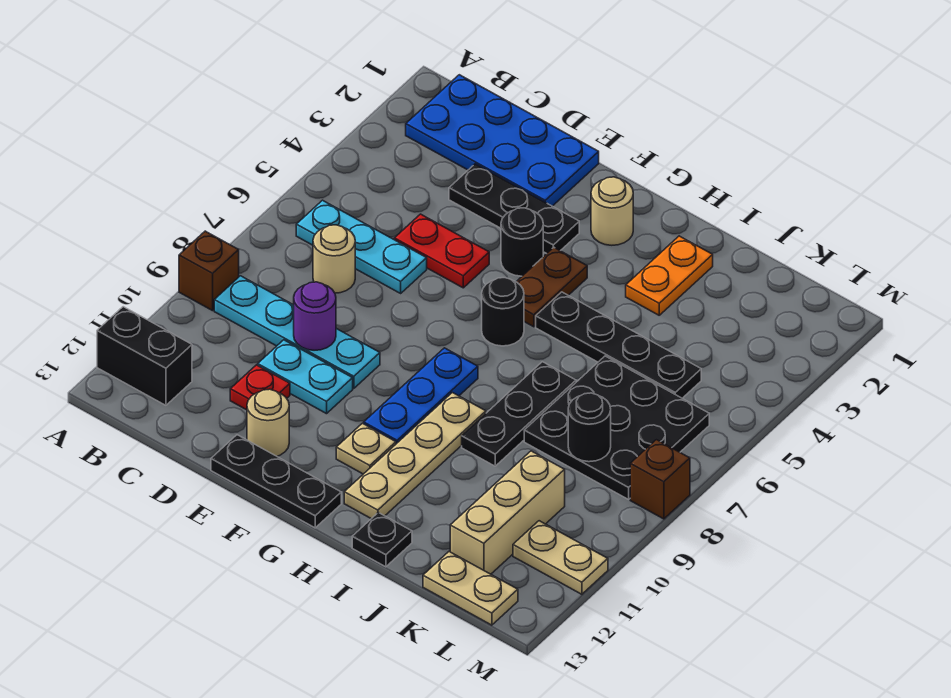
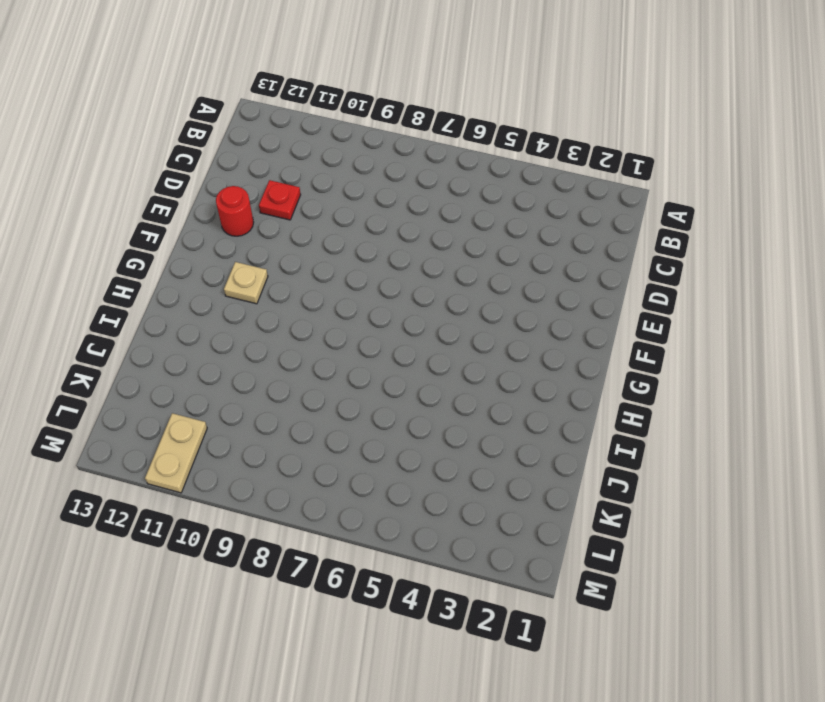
red 1x1 round brick [216,186,254,236] -> tan 1x1 round brick [247,389,289,456]
none -> brown 1x1 brick [179,231,239,311]
none -> black 1x2 brick [97,307,192,405]
none -> blue 2x4 plate [406,75,599,206]
none -> cyan 1x3 plate [296,200,427,293]

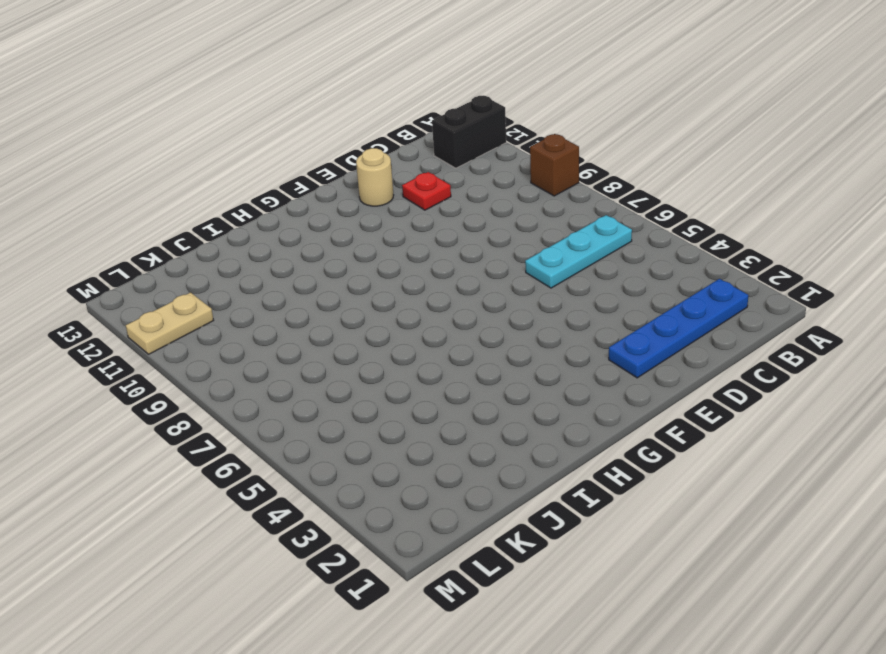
blue 1x4 plate [609,279,748,378] -> blue 2x4 plate [406,75,599,206]
none -> cyan 1x4 plate [214,276,380,388]
none -> tan 1x1 round brick [313,225,355,293]
none -> black 1x3 plate [449,164,579,254]
none -> red 1x2 plate [394,214,489,288]

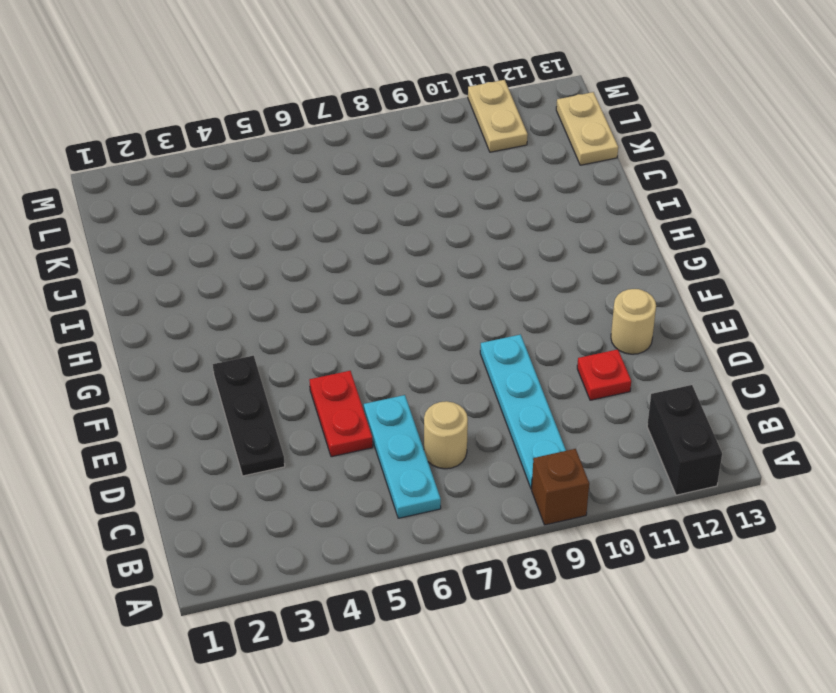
none -> blue 2x4 plate [406,75,599,206]
none -> cyan 1x2 plate [258,340,353,414]
none -> black 1x3 plate [211,435,341,528]
none -> black 1x1 round brick [501,208,543,276]

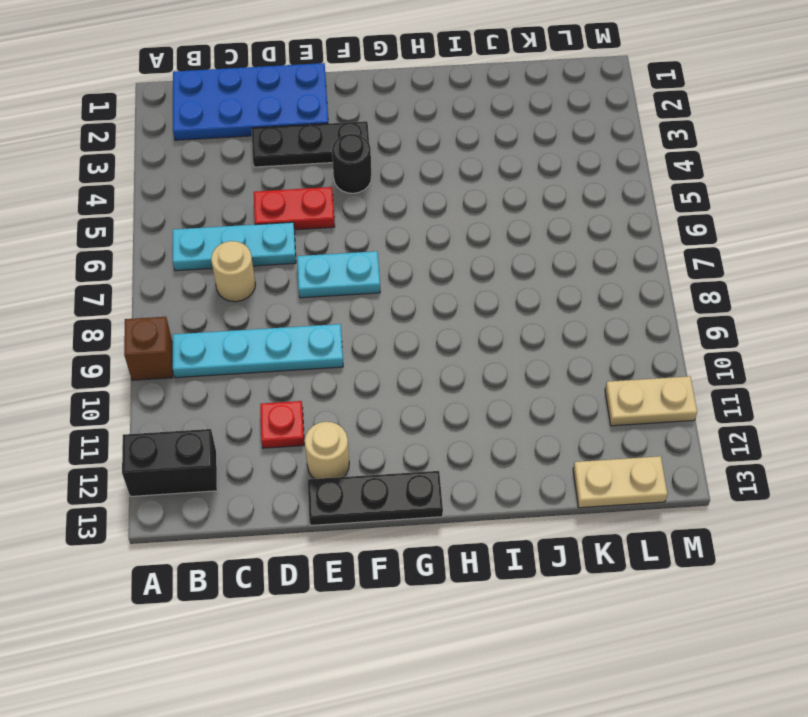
cyan 1x2 plate [297,251,380,298] -> cyan 1x2 plate moved to [258,340,353,414]
none -> tan 1x1 round brick [591,177,633,245]
none -> brown 1x2 plate [516,247,587,327]
none -> black 1x1 round brick [482,278,524,346]
none -> blue 1x3 plate [364,348,478,444]

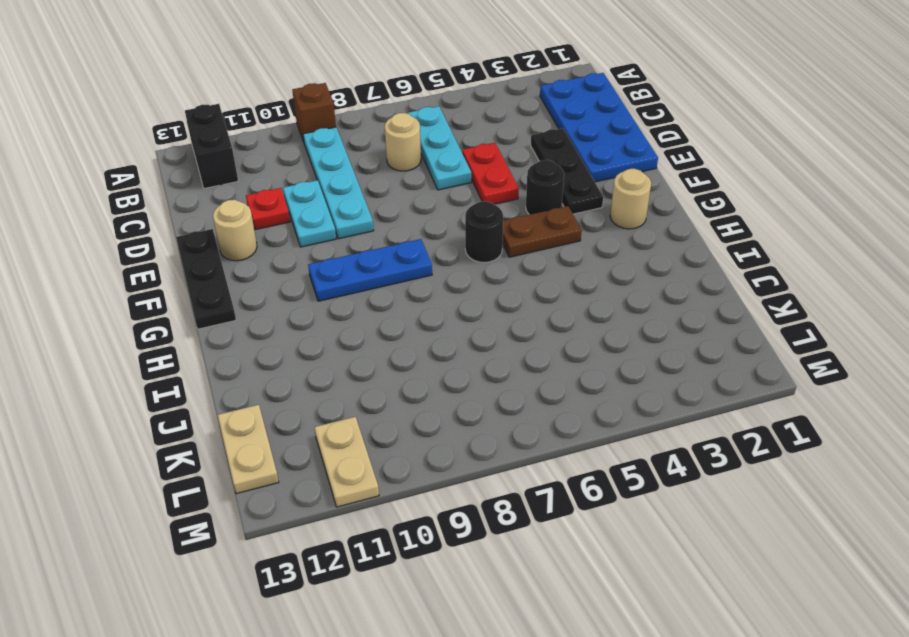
none -> tan 1x1 plate [336,423,396,474]
none -> black 1x4 plate [536,292,701,398]
none -> tan 1x4 plate [344,393,486,519]
none -> orange 1x2 plate [626,236,713,315]

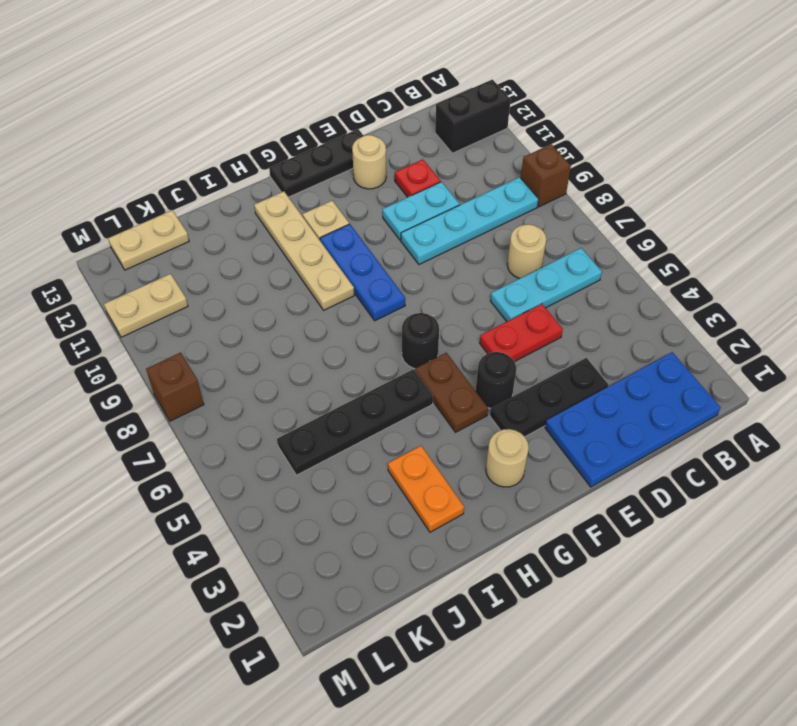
none -> black 1x3 plate [462,362,576,466]
none -> black 1x1 plate [352,512,412,567]
none -> black 3x3 plate [524,356,709,499]
none -> tan 1x3 brick [450,451,565,574]

